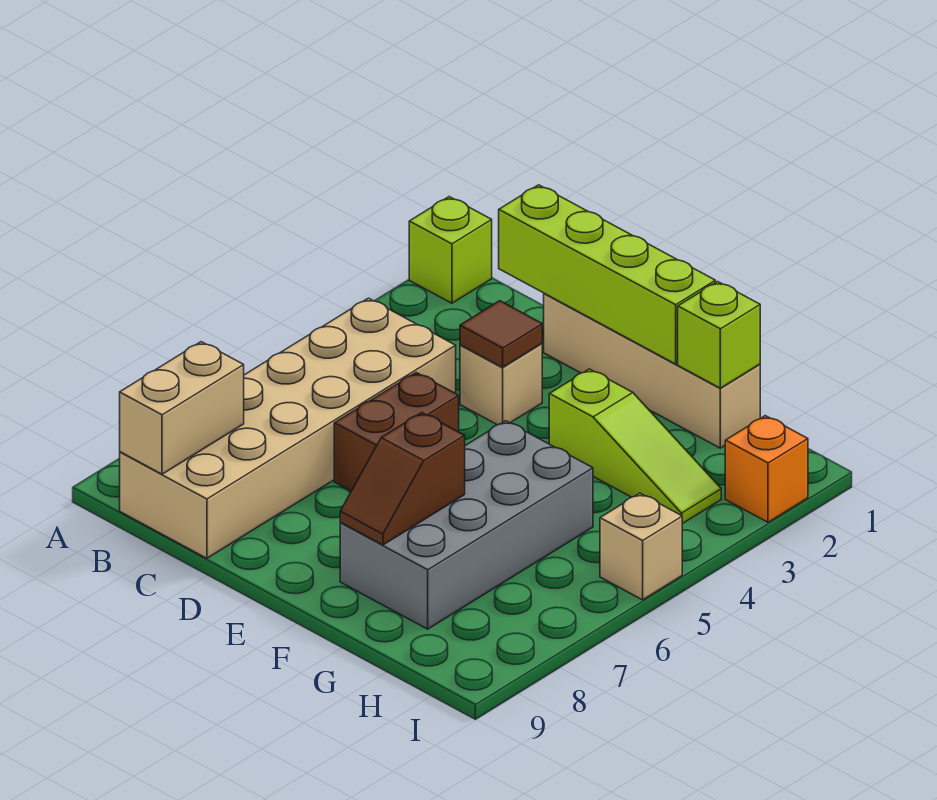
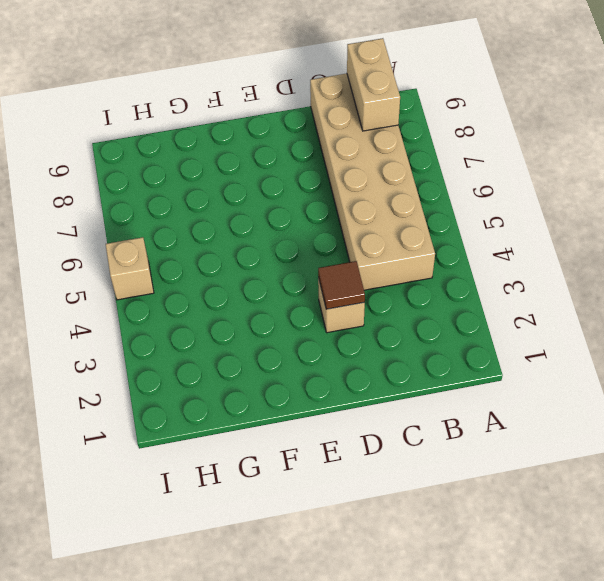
none -> lime 1x1 brick [409,197,492,303]
none -> tan 1x4 brick [544,293,760,448]
none -> brown 1x2 brick [334,373,459,491]

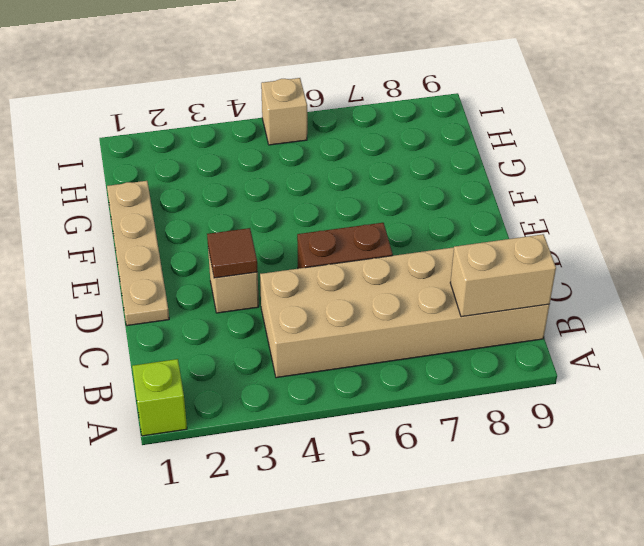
tan 1x4 plate [107,181,169,326] -> tan 1x4 brick [544,293,760,448]
none -> lime 1x3 slope [549,369,721,524]
none -> grey 2x4 brick [340,421,593,629]
none -> orange 1x1 brick [725,416,808,522]

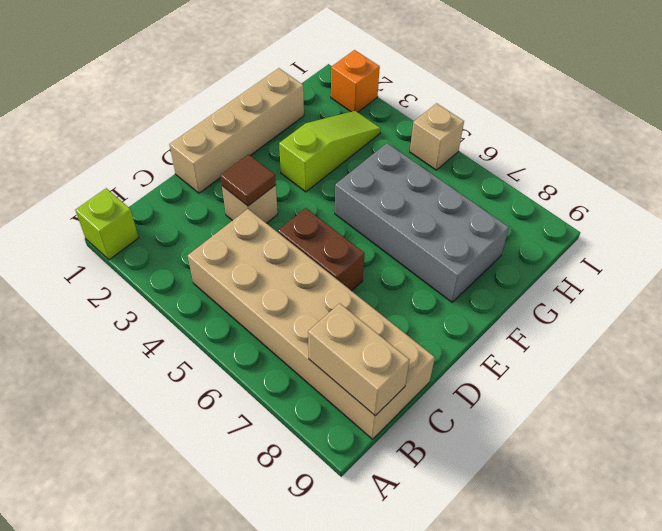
none -> lime 1x4 brick [499,185,715,364]
none -> brown 1x2 slope [340,413,465,545]
none -> lime 1x1 brick [678,282,760,388]

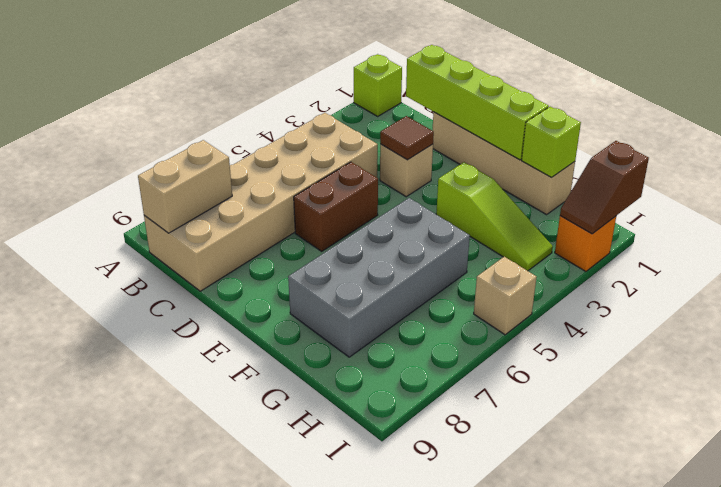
brown 1x2 slope [560,141,649,234] -> brown 1x2 slope moved to [340,413,465,545]

